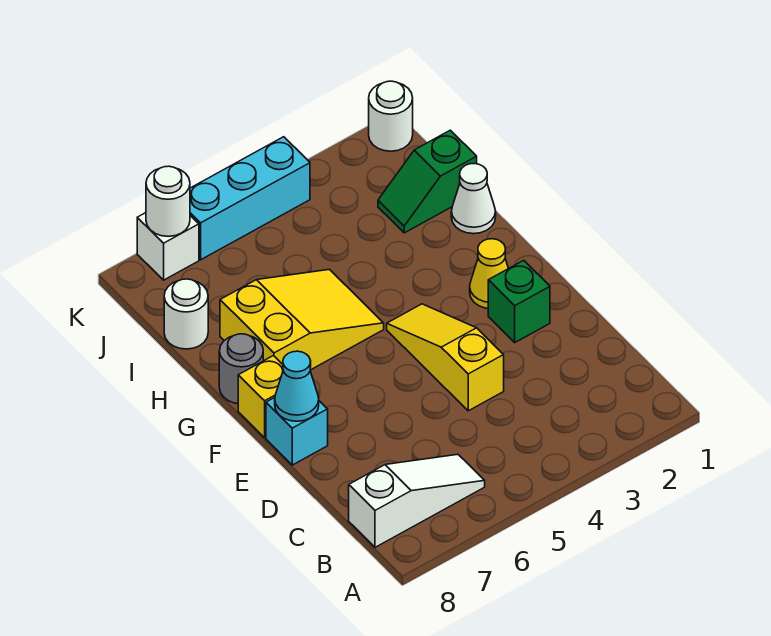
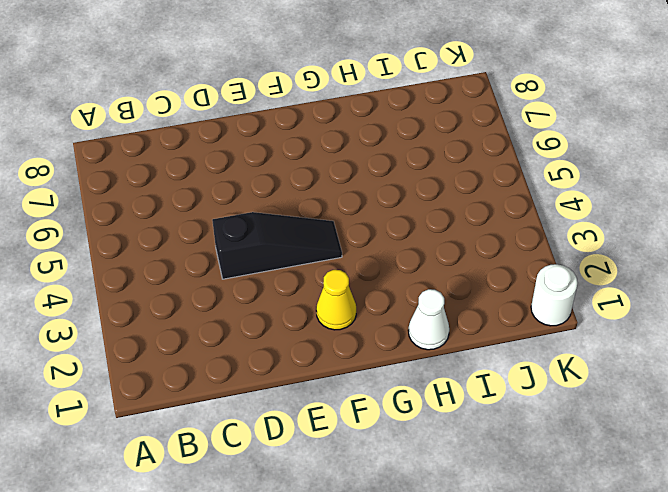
black 1x3 slope [212,212,342,279] -> yellow 1x3 slope [387,304,504,411]
none -> white 1x3 slope [349,454,485,547]
none -> green 1x1 brick [488,260,550,342]
none -> cyan 1x1 brick [266,398,328,465]

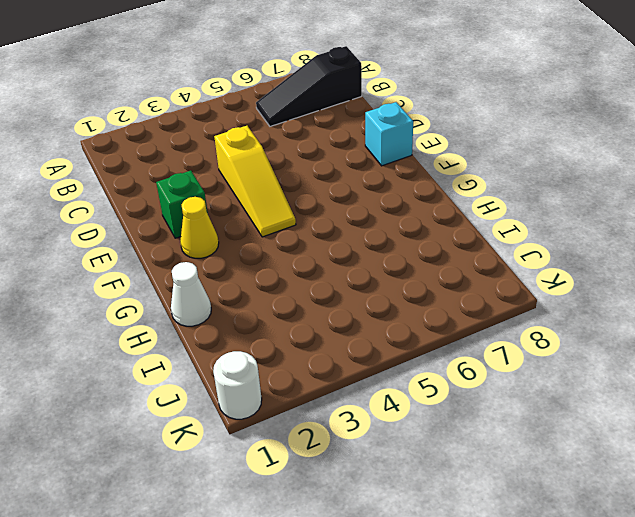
black 1x3 slope [256,46,362,126] -> white 1x3 slope [349,454,485,547]
none -> yellow 1x1 brick [238,356,283,438]
none -> yellow 2x3 slope [220,269,384,370]
none -> grey 1x1 round brick [219,334,263,404]

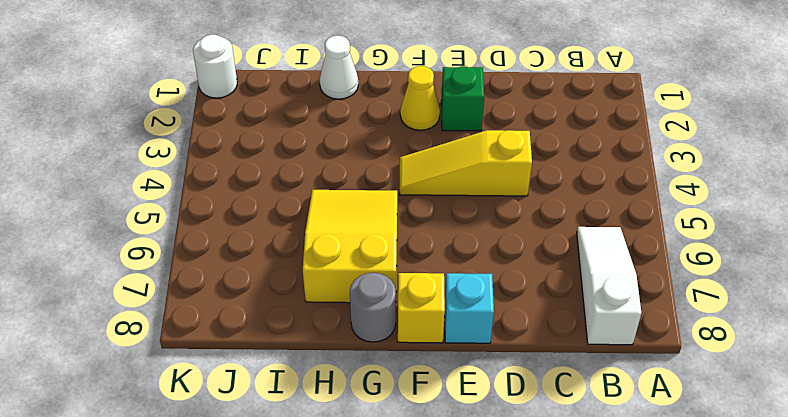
none -> green 1x2 slope [378,130,477,233]
none -> white 1x1 round brick [164,279,208,349]
none -> cyan 1x3 brick [190,137,310,260]

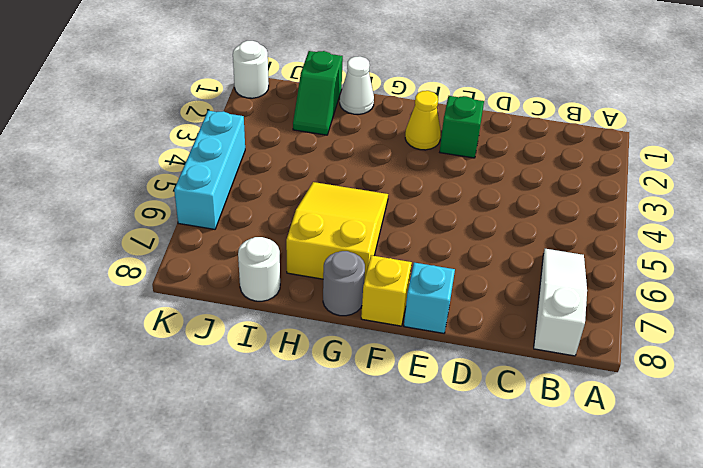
none -> yellow 1x3 slope [387,304,504,411]
none -> white 1x1 brick [137,213,199,280]
none -> cyan 1x1 cone [275,351,319,421]

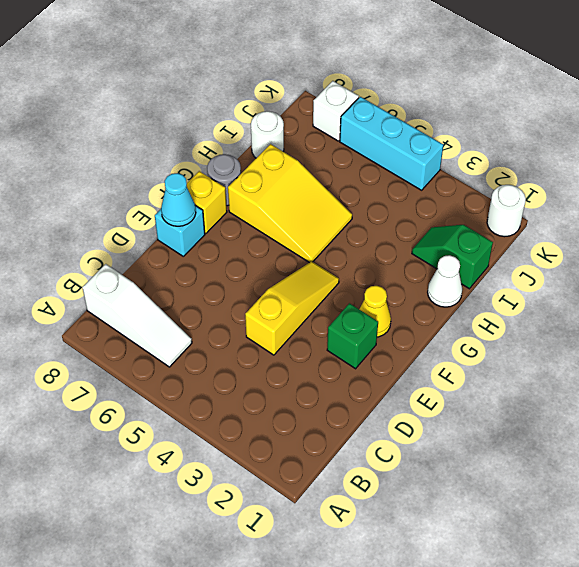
none -> white 1x1 round brick [146,166,190,236]

